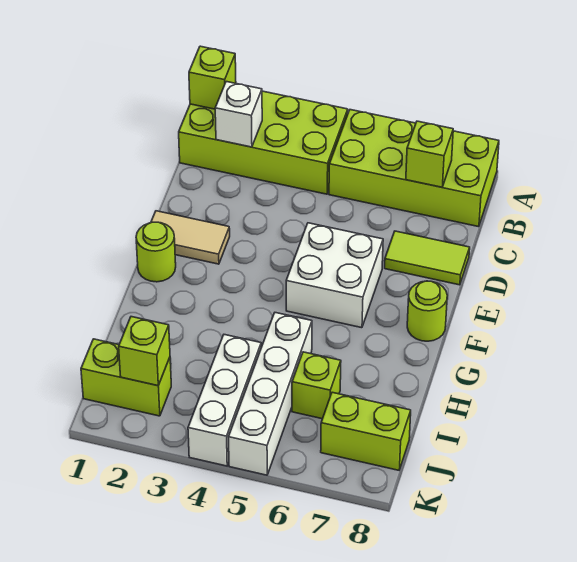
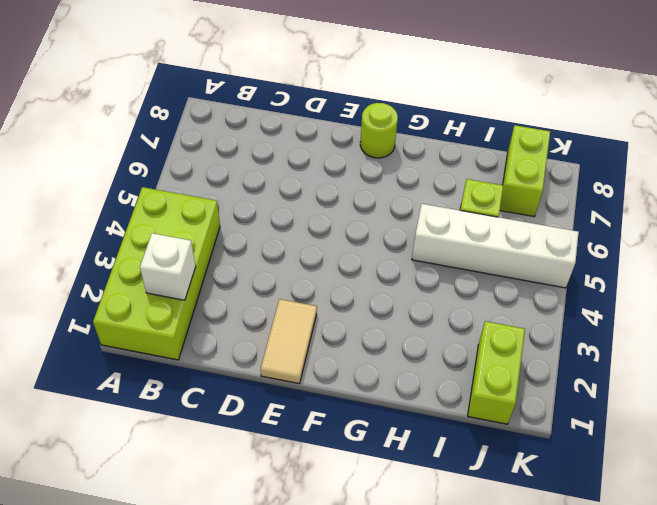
none -> lime 2x4 brick [329,110,499,227]
none -> lime 1x2 tile [385,231,470,285]
none -> white 2x2 brick [286,223,383,328]

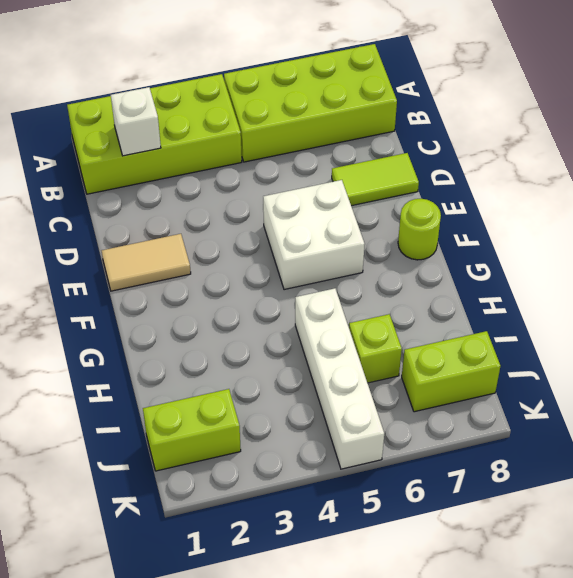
none -> lime 1x1 round brick [136,222,176,282]
none -> white 1x3 brick [188,335,261,466]
none -> lime 1x1 brick [189,46,236,109]

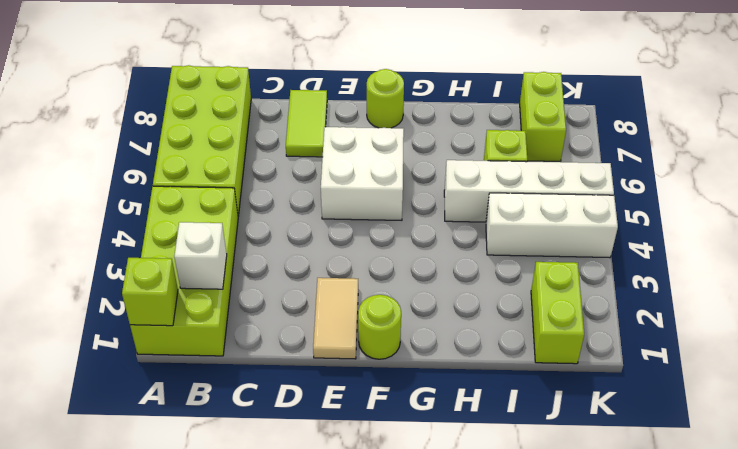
none -> lime 1x1 brick [406,121,453,187]
none -> lime 1x1 brick [119,317,170,386]

